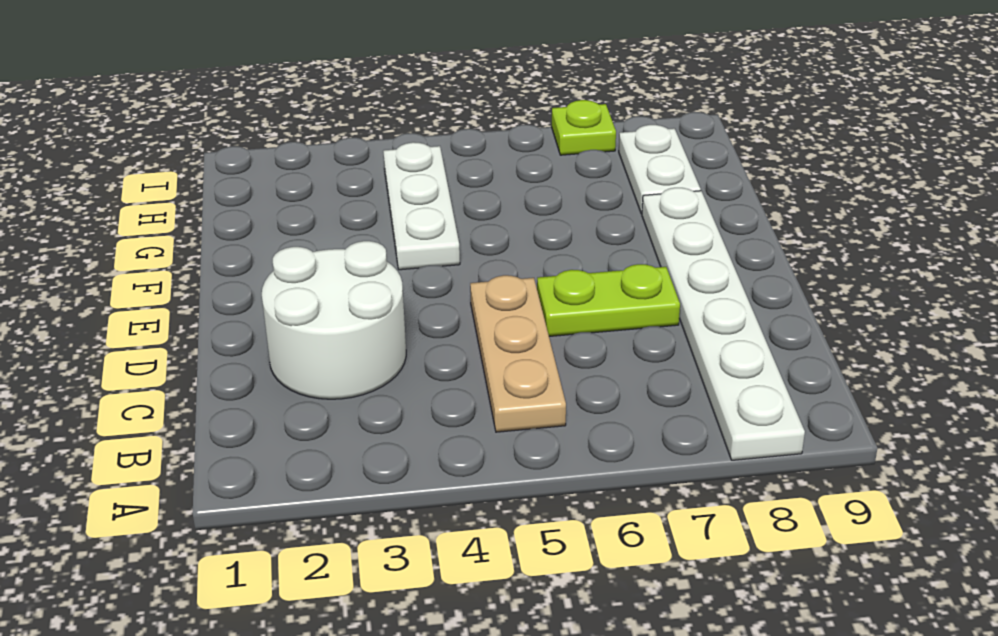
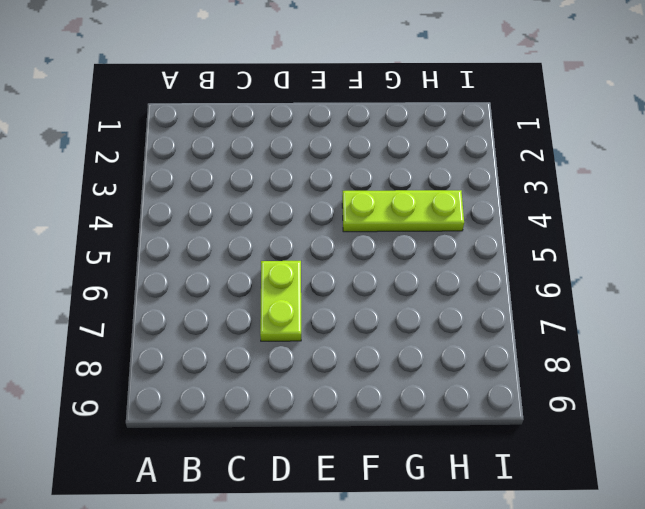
lime 1x3 plate [342,190,464,232] -> white 1x3 plate [383,142,460,270]
none -> white 1x6 plate [642,188,805,460]
none -> tan 1x3 plate [470,275,566,432]

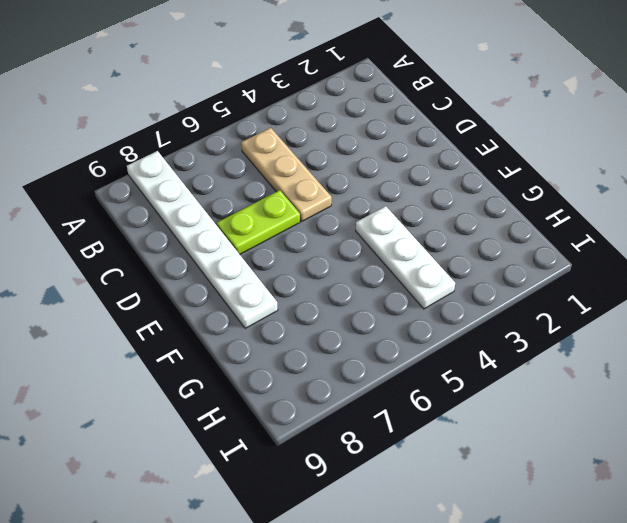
none -> white 2x2 round brick [262,241,406,399]
none -> white 1x2 plate [619,125,701,214]

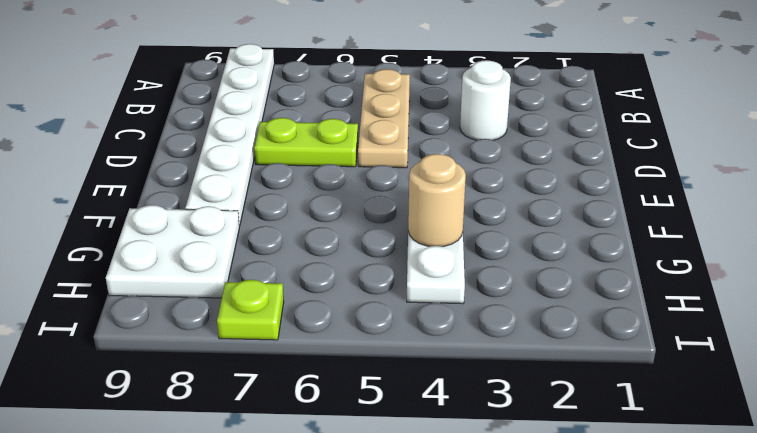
white 1x1 round brick [460,60,511,140] -> white 2x2 round brick [262,241,406,399]
tan 1x1 round brick [408,154,466,247] -> none
white 2x2 plate [106,205,239,298] -> white 1x2 plate [619,125,701,214]

